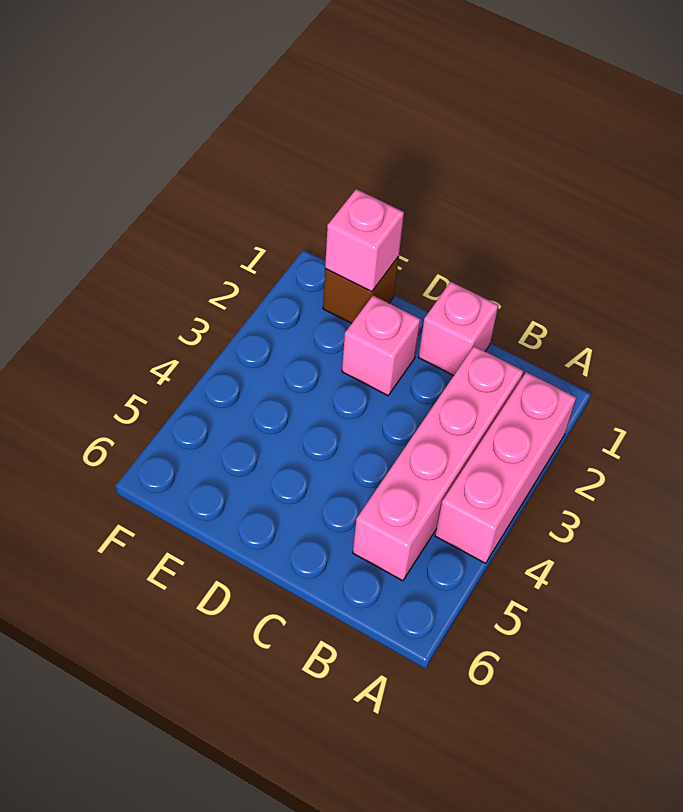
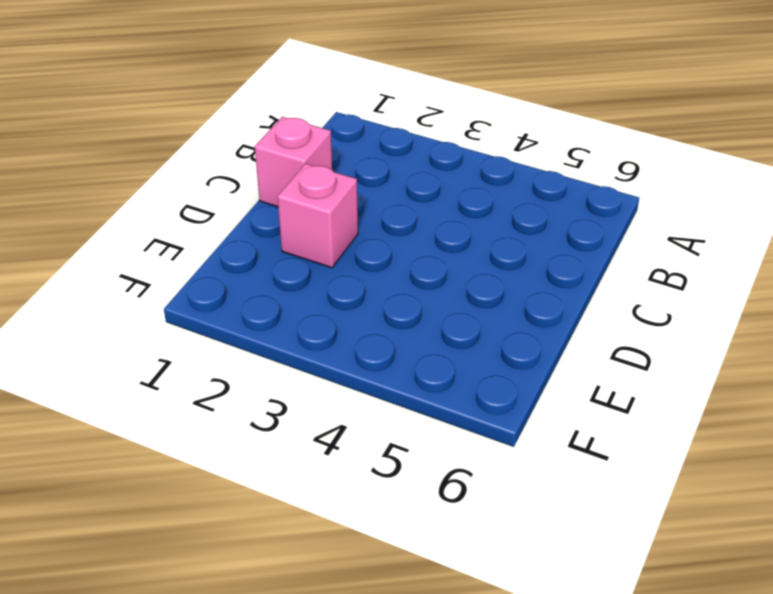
none -> pink 1x3 brick [435,372,576,563]
none -> pink 1x4 brick [353,346,523,581]

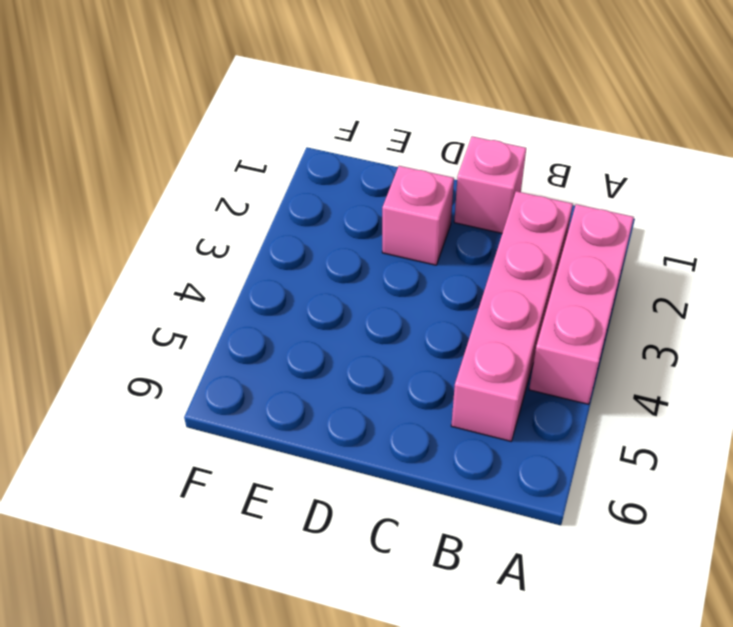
none -> brown 1x1 brick [323,257,399,324]
none -> pink 1x1 brick [325,189,404,292]

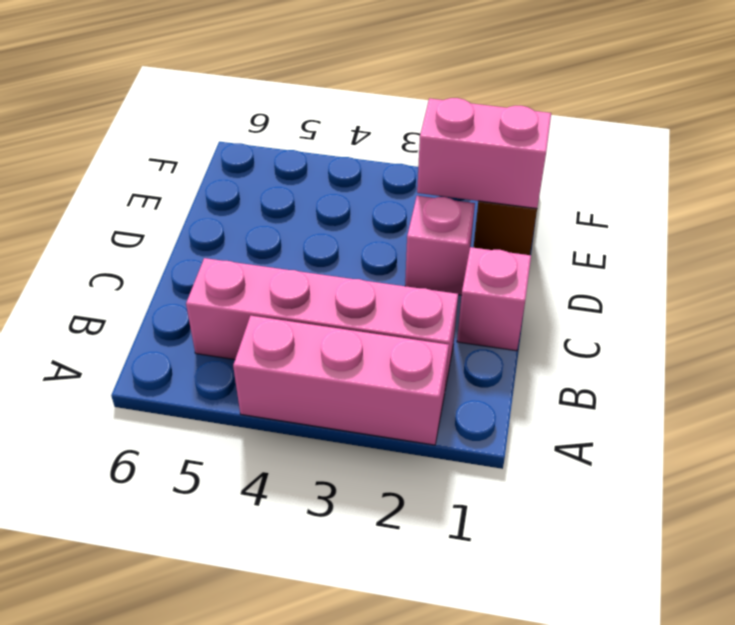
pink 1x2 brick [417,98,551,209] -> pink 1x1 brick [325,189,404,292]

